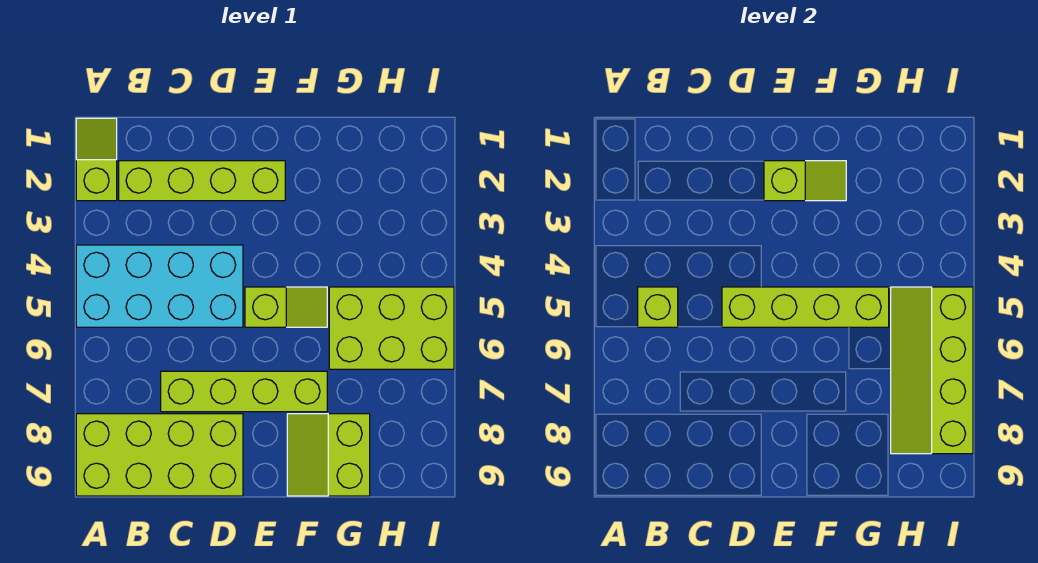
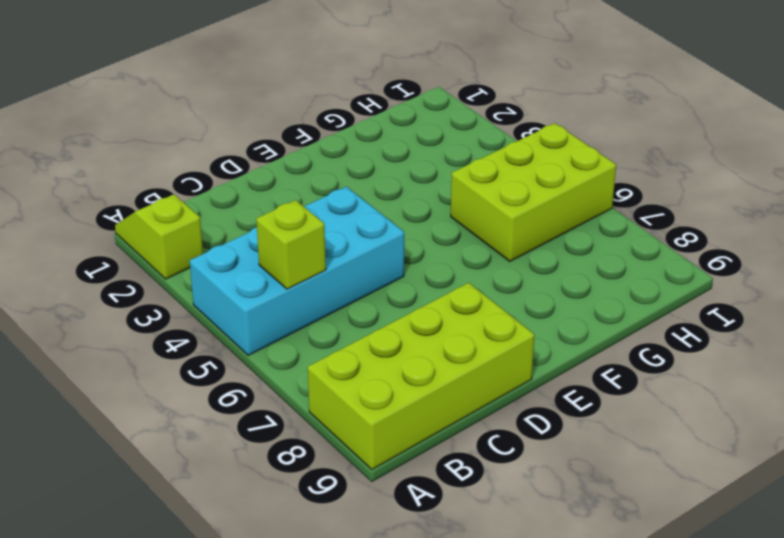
none -> lime 1x4 brick [119,161,285,201]
none -> lime 1x4 brick [161,371,327,412]
none -> lime 1x2 slope [245,287,327,327]

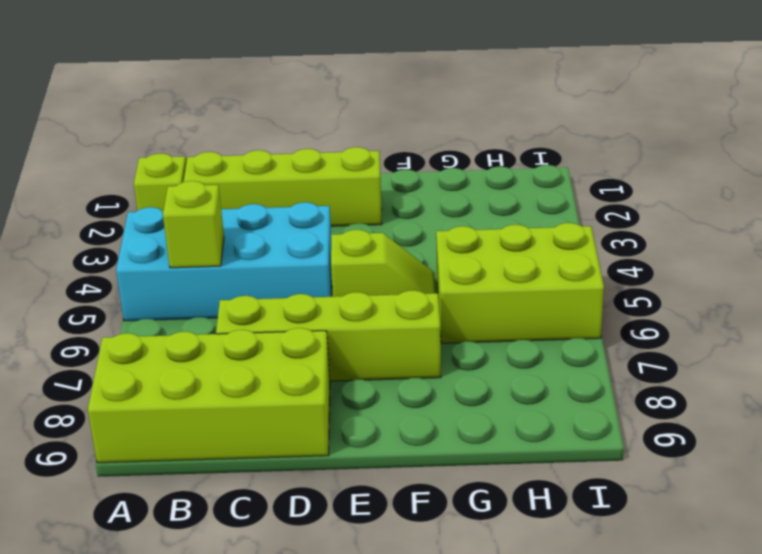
none -> lime 2x2 slope [287,414,370,496]
none -> lime 1x4 brick [722,287,889,327]
none -> lime 1x2 slope [764,161,846,201]

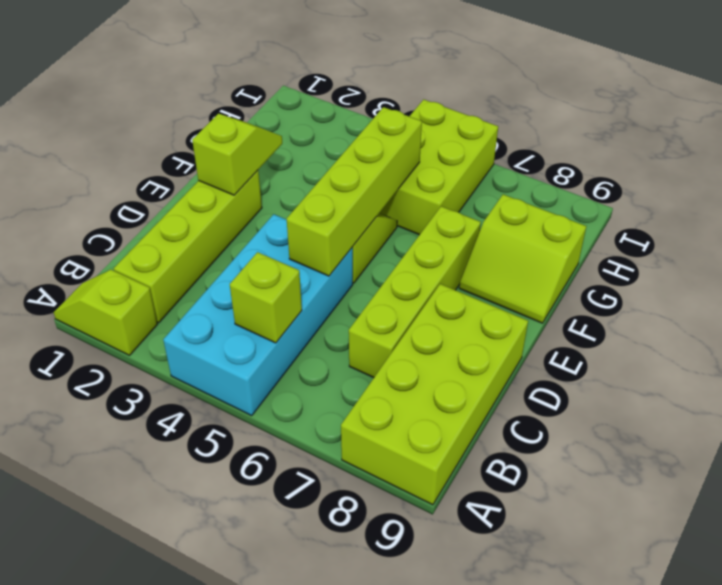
none -> lime 2x4 slope [891,287,973,454]

